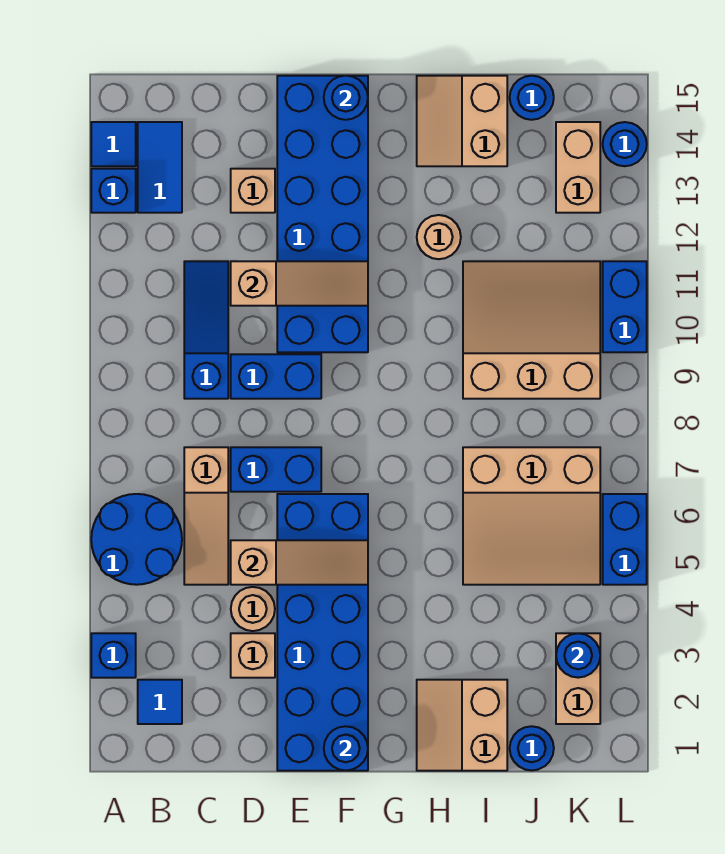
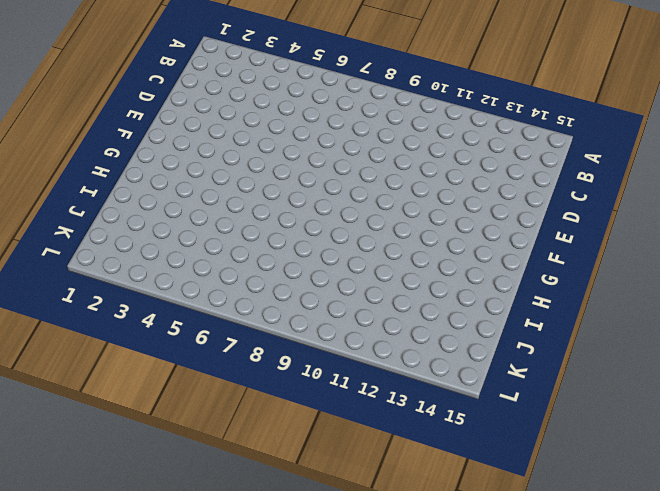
none -> blue 1x1 brick [91,633,136,678]
none -> blue 2x2 round brick [91,494,182,585]
none -> blue 1x1 brick [91,169,136,213]
none -> blue 1x1 tile [91,122,136,166]

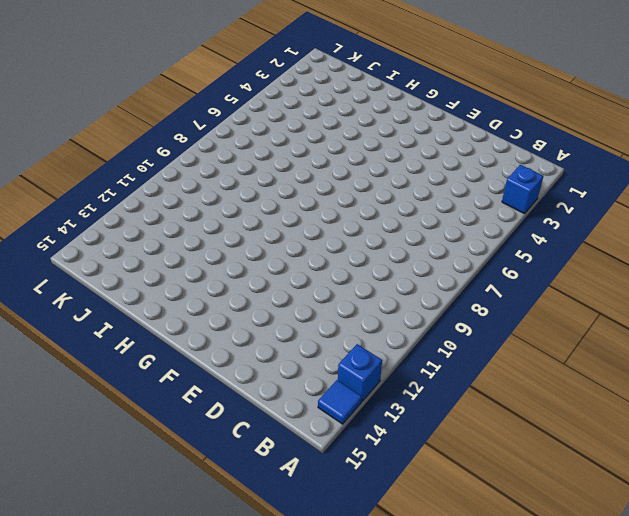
none -> blue 2x2 round brick [91,494,182,585]
none -> blue 1x1 tile [138,680,182,724]
none -> blue 1x2 tile [138,122,182,213]
none -> tan 1x3 slope [184,447,228,585]

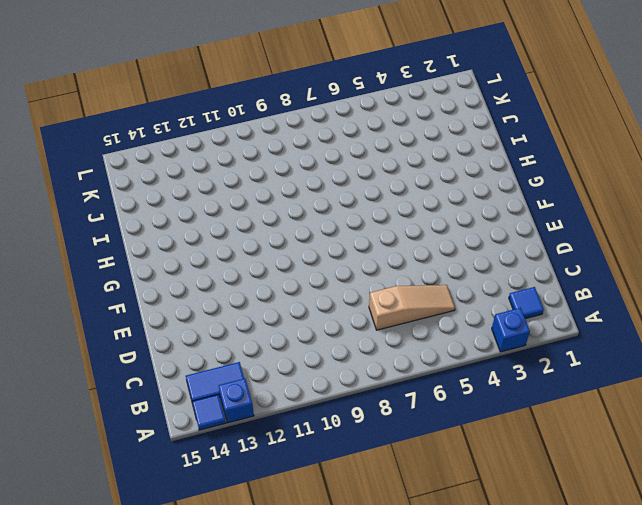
none -> blue 2x2 round brick [91,494,182,585]
none -> blue 1x3 slope [184,261,228,399]
none -> tan 1x1 brick [231,633,275,678]
none -> tan 1x1 round brick [231,587,275,631]

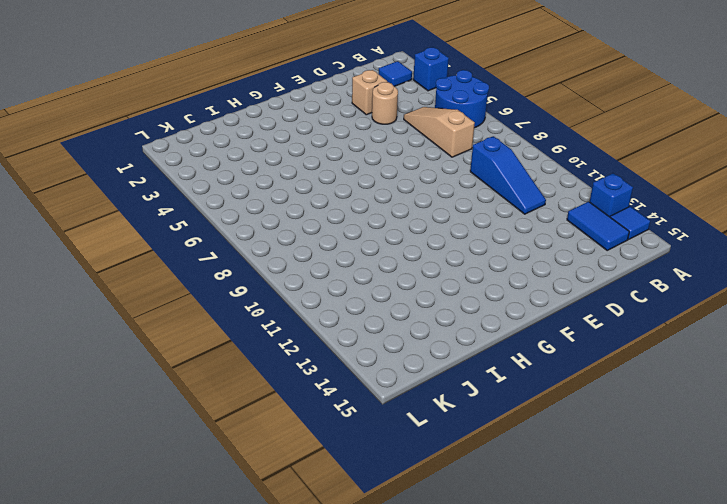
none -> blue 1x2 brick [231,447,321,492]
none -> blue 1x2 brick [231,354,321,399]
none -> tan 1x1 brick [231,169,275,213]
none -> blue 2x6 brick [277,494,368,771]

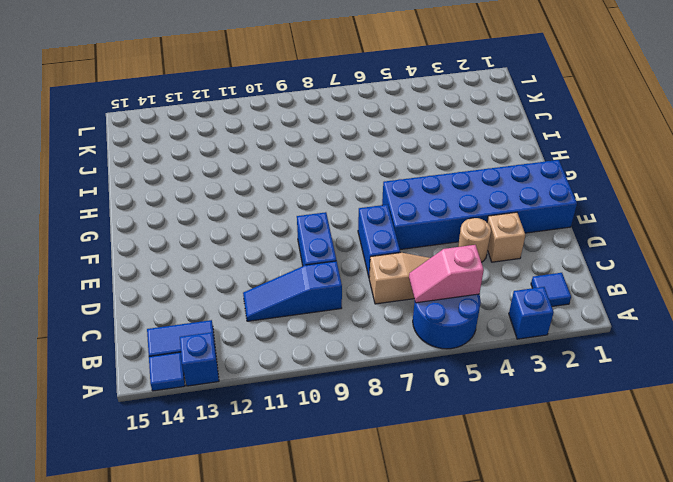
pink 1x2 slope [409,245,484,303] -> none
none -> tan 1x1 brick [231,169,275,213]
none -> blue 2x6 brick [277,76,368,352]
none -> tan 2x2 slope [417,680,507,771]
none -> tan 1x1 round brick [417,215,461,259]

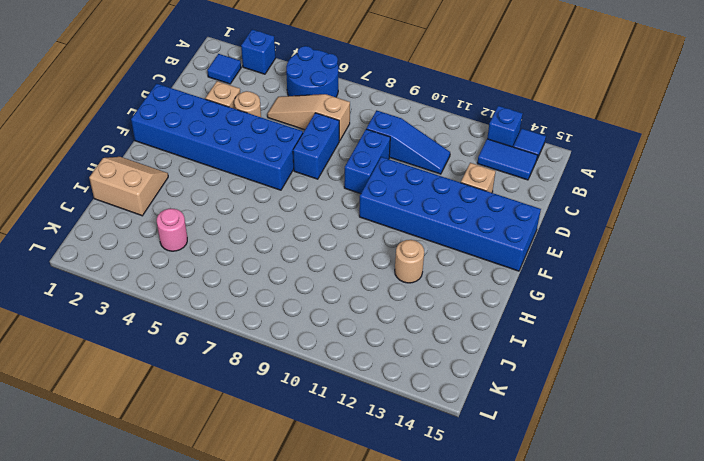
pink 1x1 round brick [157,209,187,251] -> none
none -> tan 2x2 slope [417,76,507,166]
none -> tan 3x3 slope [463,447,600,585]
none -> tan 3x3 slope [463,261,600,399]
none -> blue 1x1 round brick [510,726,554,771]

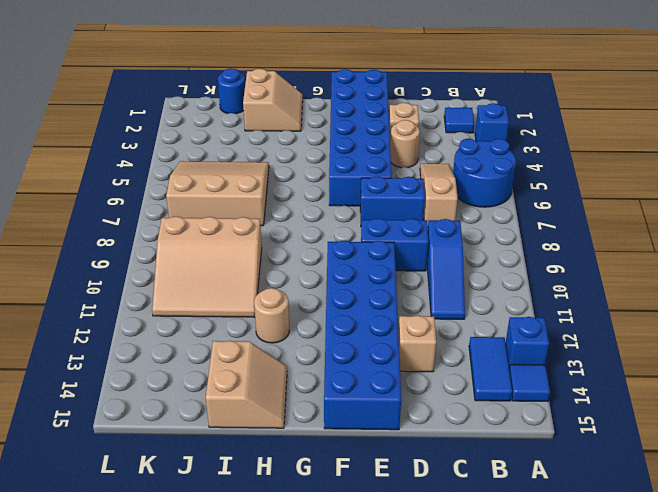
none -> blue 1x1 round brick [510,76,554,120]
none -> tan 1x2 brick [556,633,600,724]
none -> tan 1x2 brick [556,122,600,213]
none -> blue 1x2 brick [603,494,647,585]

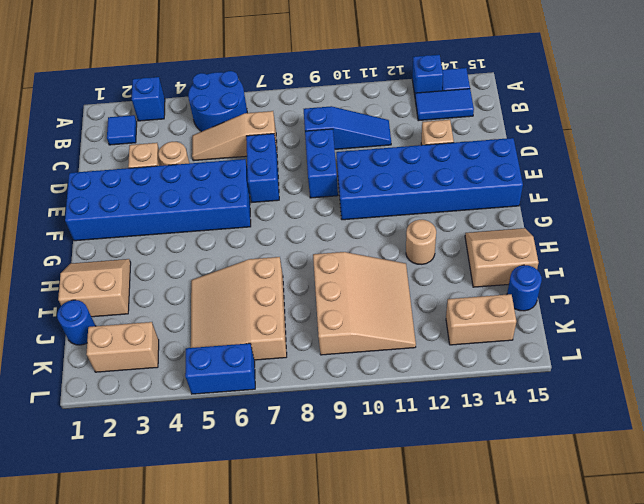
none -> blue 1x2 brick [603,261,647,352]
none -> blue 1x1 round brick [603,122,647,166]
none -> tan 1x3 slope [231,540,368,585]
none -> tan 1x3 slope [231,261,368,306]

